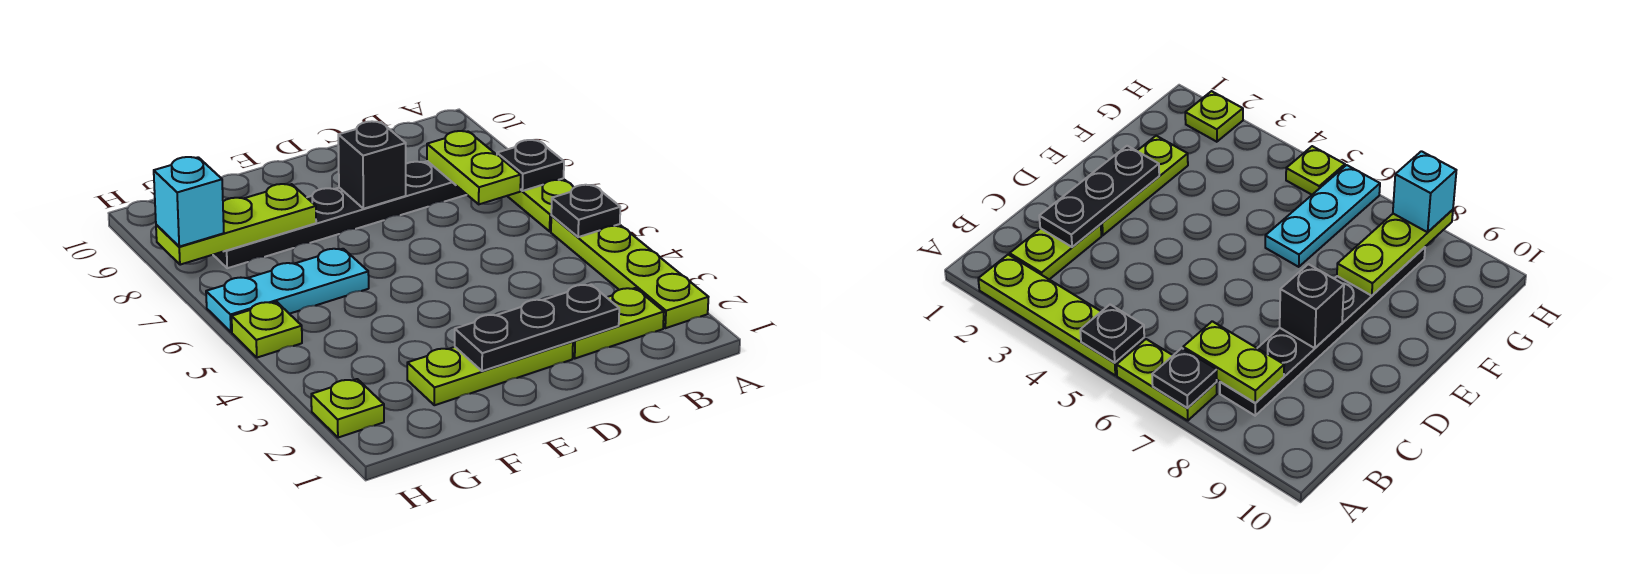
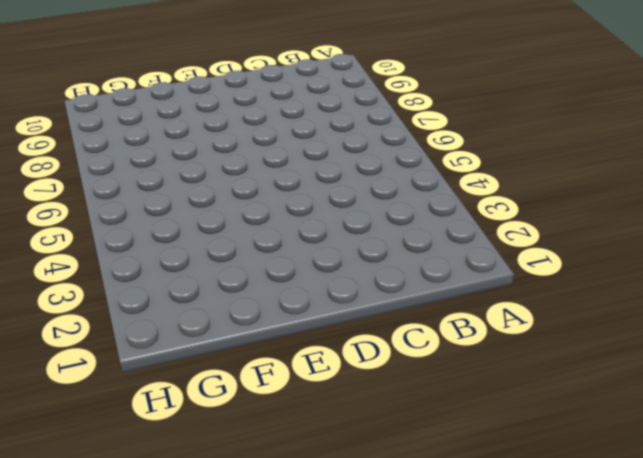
none -> lime 1x4 plate [551,216,708,328]
none -> lime 1x2 plate [508,179,574,231]
none -> lime 1x2 plate [573,288,664,358]

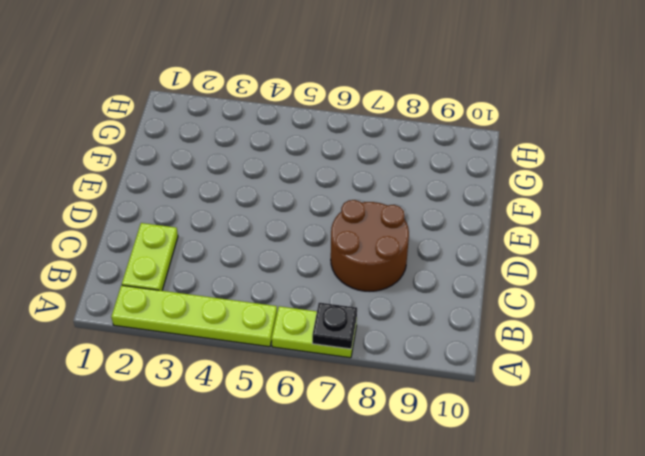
brown 2x2 round brick [331,200,409,291] -> black 1x6 plate [214,161,467,268]
none -> lime 1x3 plate [407,341,573,405]
none -> cyan 1x3 plate [206,249,369,332]
none -> lime 1x1 plate [311,379,384,438]

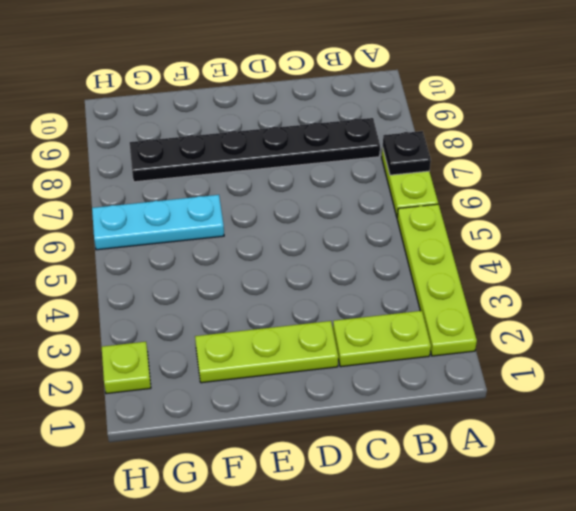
none -> lime 1x1 plate [232,302,302,358]
none -> black 1x1 plate [551,185,620,237]
none -> lime 1x2 plate [427,131,521,204]

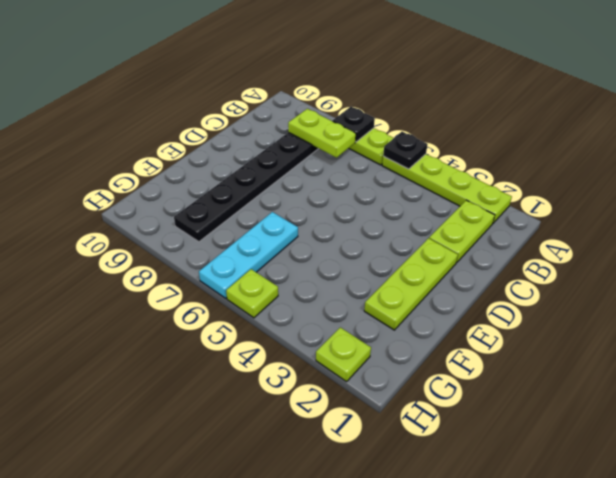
none -> black 1x3 plate [455,285,619,371]
none -> black 1x1 brick [338,121,406,209]
none -> lime 1x3 plate [156,184,316,265]

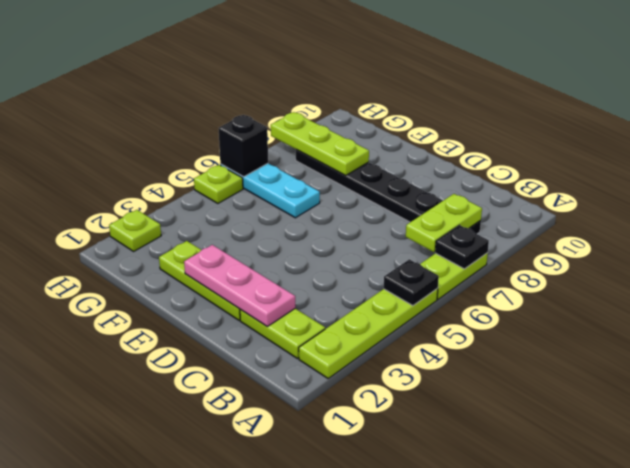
pink 1x3 plate [184,245,295,326] -> black 1x3 plate [455,285,619,371]
black 1x1 brick [219,115,268,177] -> black 1x1 brick moved to [338,121,406,209]
none -> cyan 1x1 brick [154,157,224,247]

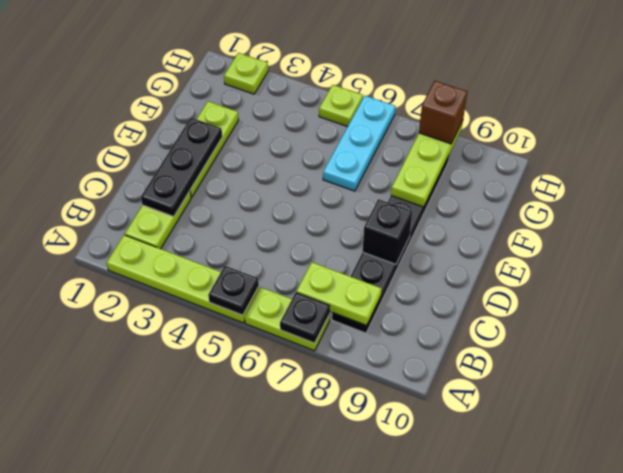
brown 1x1 brick [419,81,467,144] -> cyan 1x1 brick [154,157,224,247]

